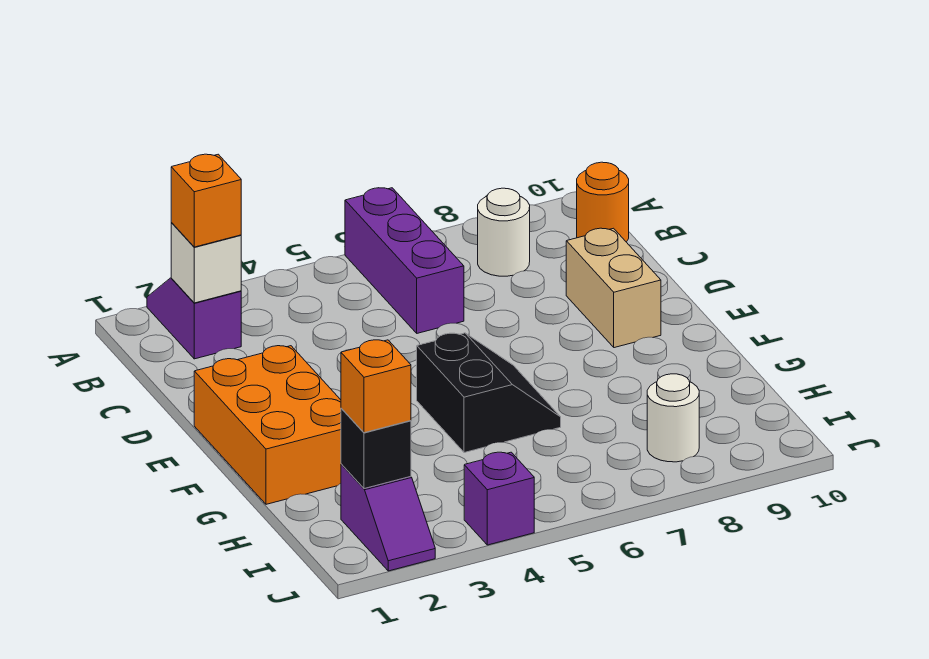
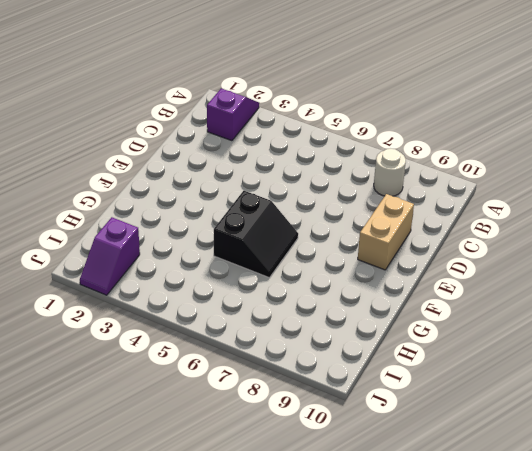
none -> purple 1x3 brick [345,188,464,333]
none -> orange 1x1 round brick [577,162,629,242]
none -> orange 2x3 brick [194,346,341,504]

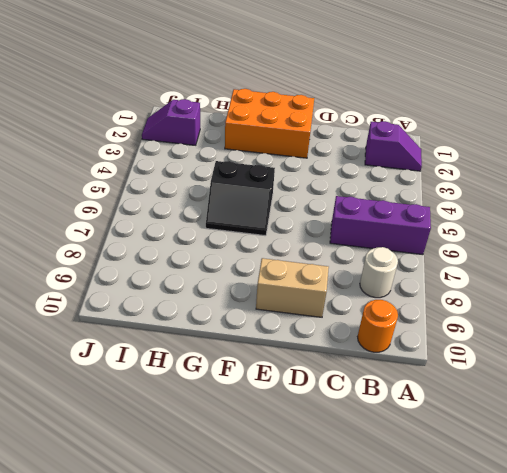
none -> white 1x1 round brick [647,374,699,462]
none -> purple 1x1 brick [464,452,534,545]
none -> white 1x1 brick [171,222,241,303]

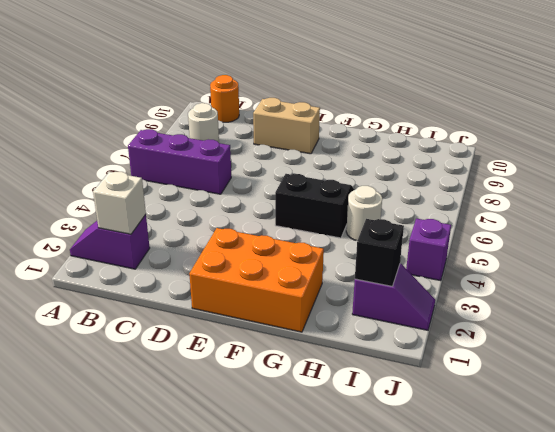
white 1x1 round brick [346,186,382,241] -> white 1x1 round brick moved to [647,374,699,462]
none -> orange 1x1 brick [171,154,241,247]
none -> orange 1x1 brick [341,340,411,433]

